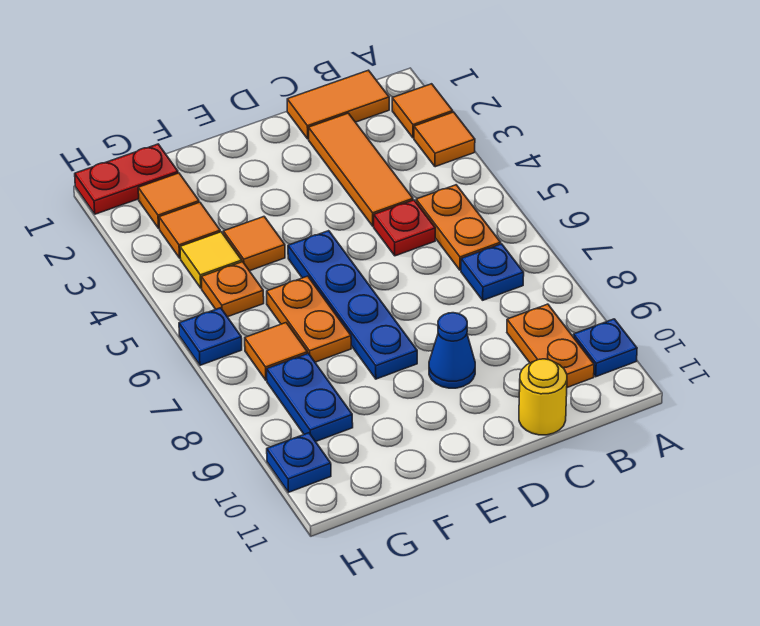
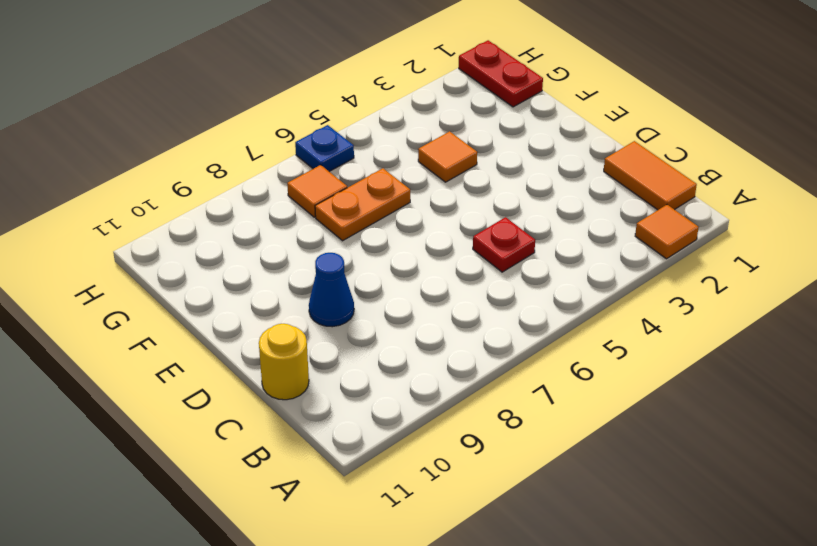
none -> orange 1x1 tile [414,112,475,167]
none -> blue 1x1 plate [573,319,637,377]
none -> orange 1x2 plate [416,185,501,270]

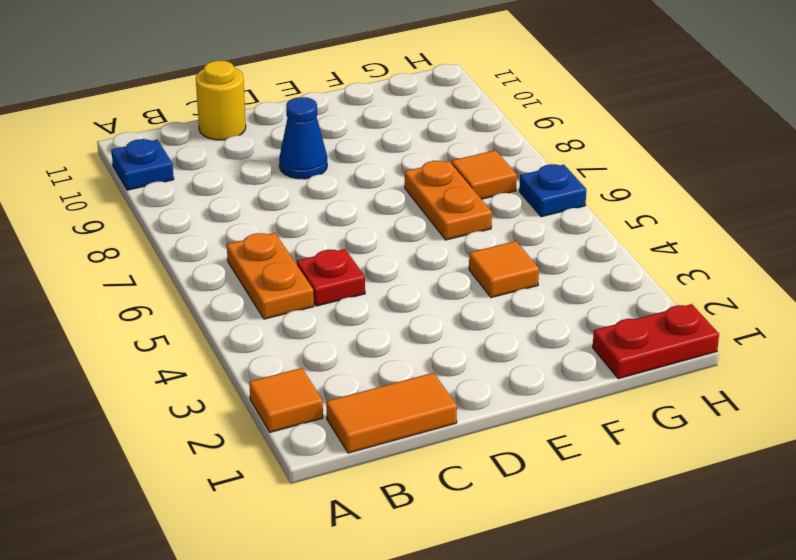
none -> orange 1x1 tile [414,112,475,167]
none -> blue 1x1 plate [461,244,524,300]
none -> orange 1x2 plate [507,304,594,388]

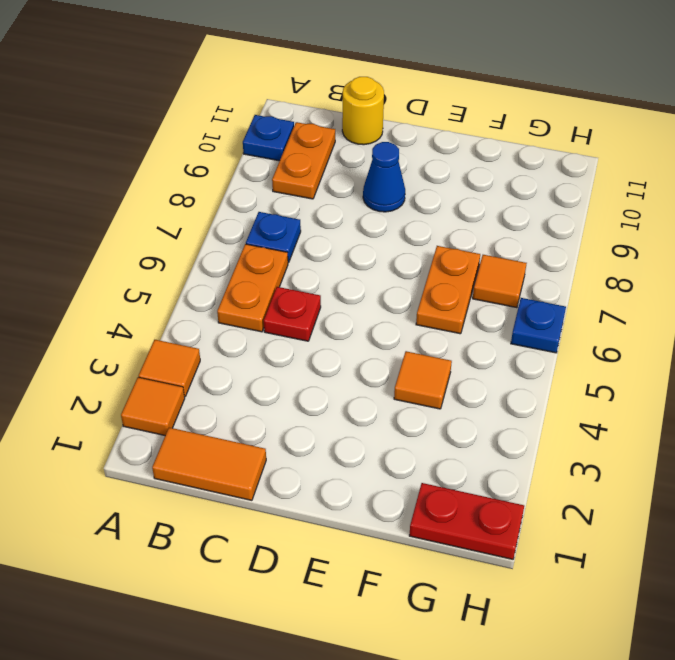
none -> orange 1x3 tile [309,113,413,226]
none -> blue 1x4 plate [288,231,417,379]
none -> orange 1x1 tile [138,173,199,228]

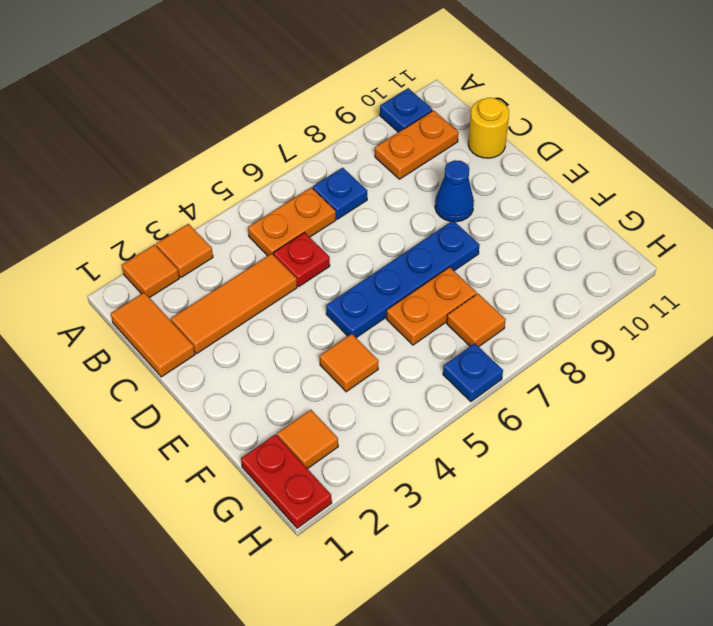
none -> orange 1x1 tile [159,202,220,258]
none -> yellow 1x1 tile [180,232,242,288]
none -> orange 1x1 plate [201,262,264,317]

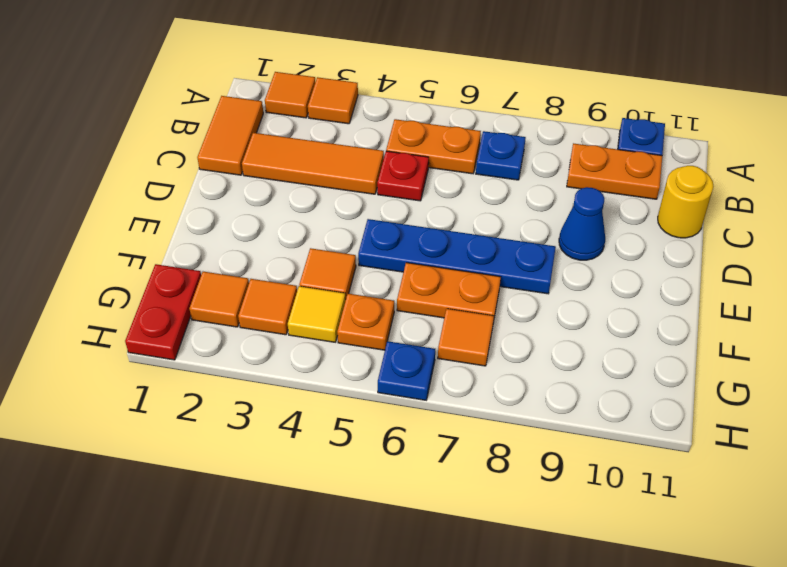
none -> blue 1x2 plate [267,353,353,442]
none -> blue 1x1 plate [267,433,331,492]

